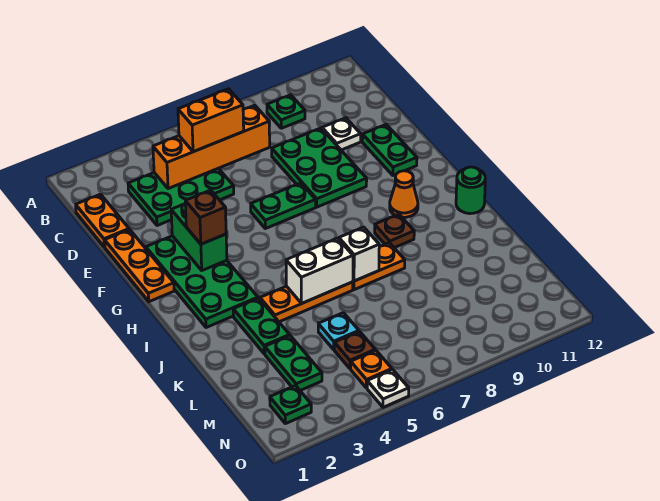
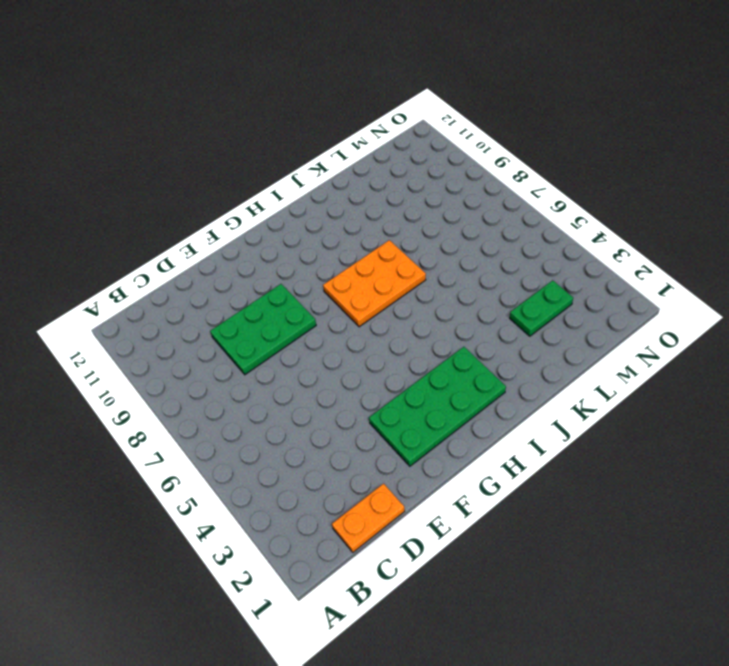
orange 2x3 plate [323,240,426,327] -> orange 1x2 plate [353,243,405,290]
none -> green 1x1 plate [267,95,305,128]
none -> green 2x3 plate [128,168,234,226]
none -> white 1x1 plate [322,118,361,150]

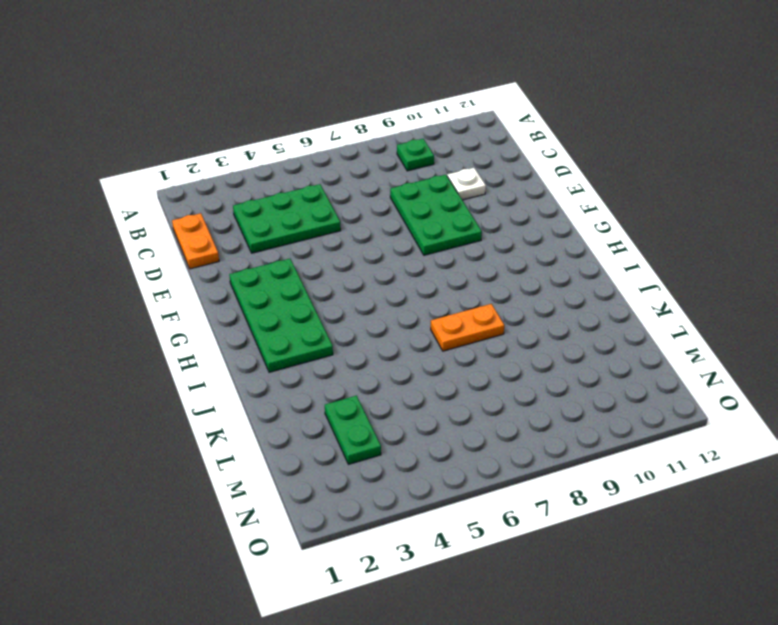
none -> orange 1x3 plate [105,230,174,302]
none -> green 1x2 plate [362,125,417,175]
none -> green 1x2 plate [251,183,316,229]

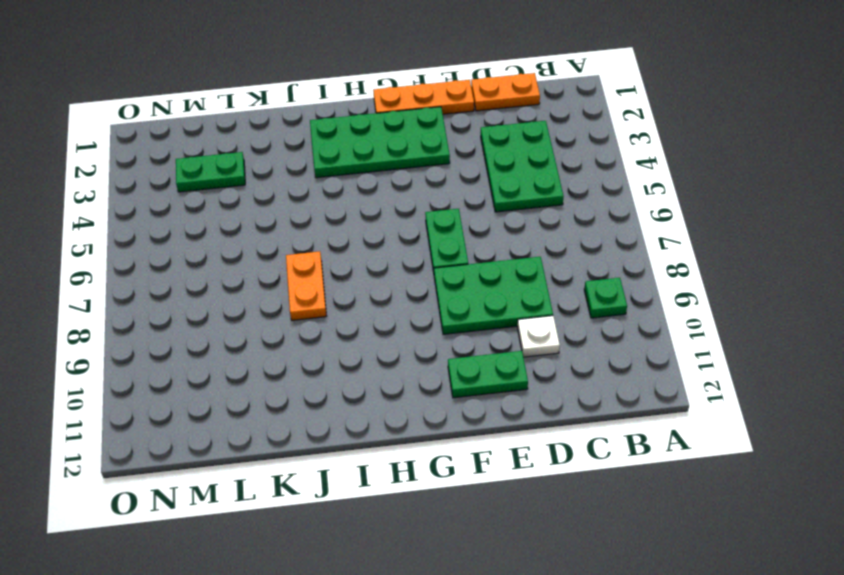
none -> orange 1x1 cone [390,171,418,217]
none -> brown 1x1 plate [375,214,414,248]
none -> green 1x1 round brick [456,167,485,214]

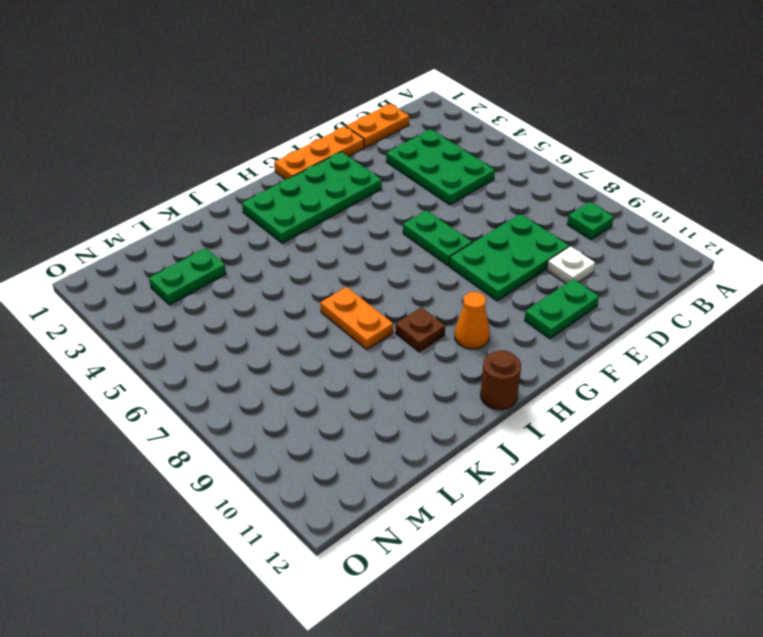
brown 1x1 round brick [481,350,521,410] -> green 1x1 round brick [456,167,485,214]
none -> green 1x2 plate [233,298,290,354]
none -> orange 1x3 plate [260,282,353,322]
none -> cyan 1x1 plate [318,313,359,349]

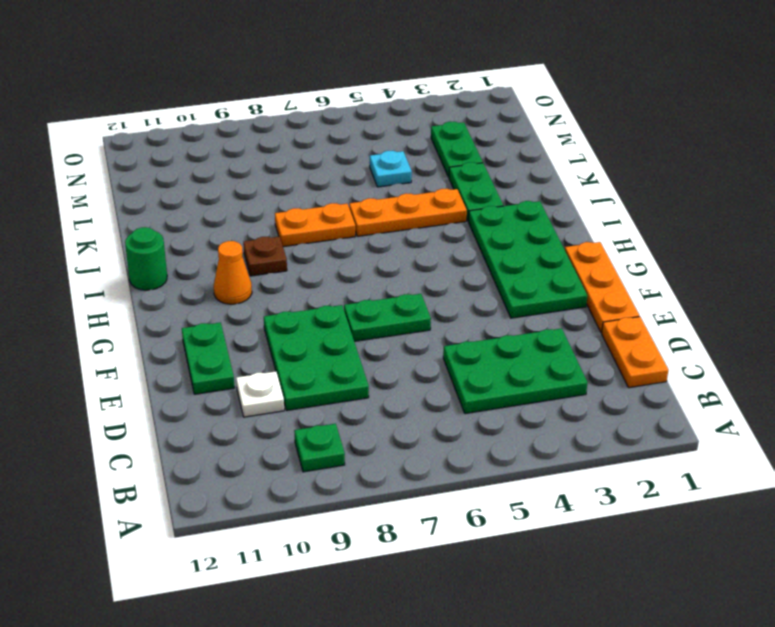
none -> brown 1x1 plate [334,331,375,369]
none -> green 1x1 plate [270,386,311,424]
none -> orange 1x1 plate [351,350,392,388]

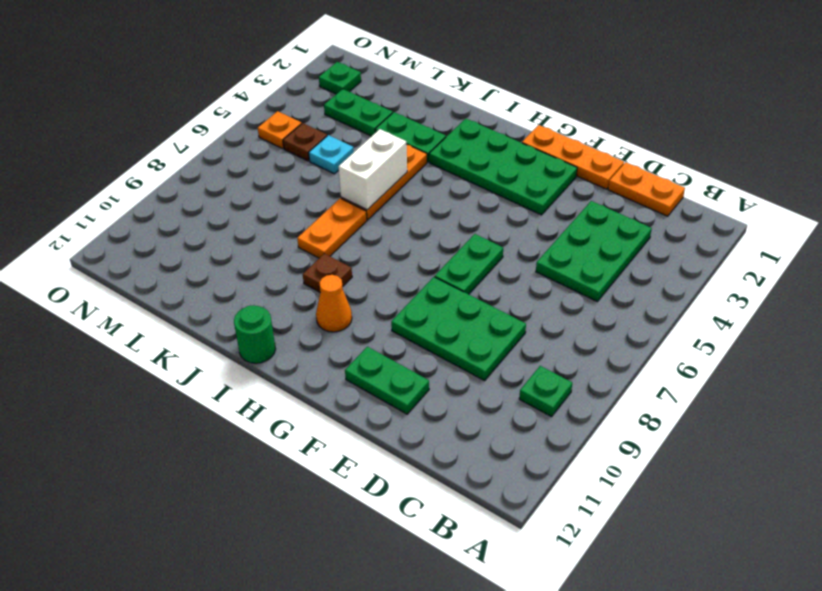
none -> white 1x1 plate [322,118,361,150]
none -> white 1x1 plate [367,370,409,407]
none -> orange 1x4 brick [153,105,270,189]

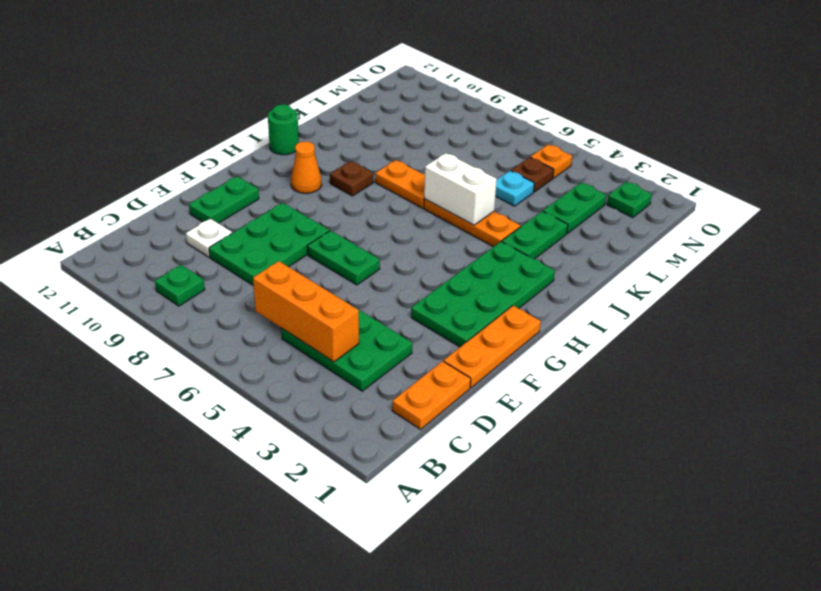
orange 1x3 brick [253,261,359,362] -> orange 1x4 brick [153,105,270,189]
none -> white 1x1 plate [367,370,409,407]
none -> green 1x2 brick [171,204,227,270]
none -> white 1x1 brick [339,227,379,281]

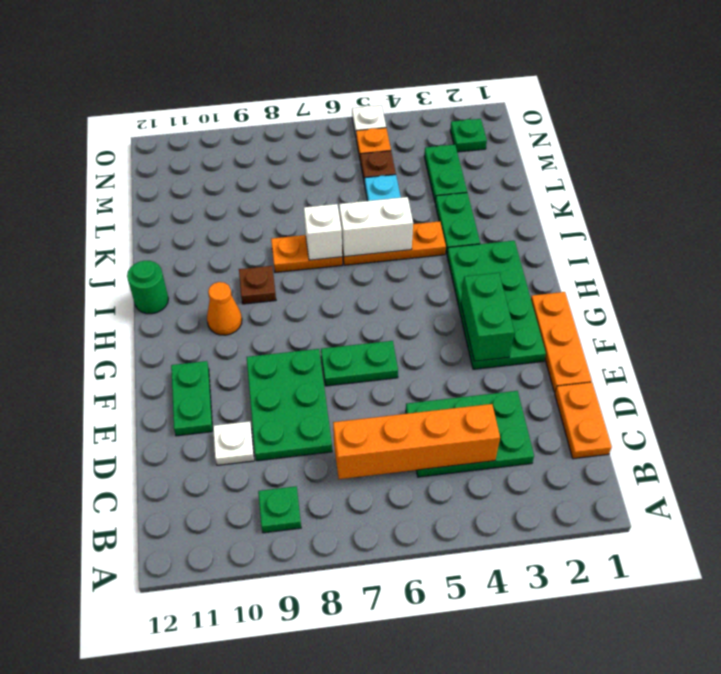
none -> orange 1x2 brick [178,89,244,152]
none -> brown 1x1 brick [185,190,226,244]

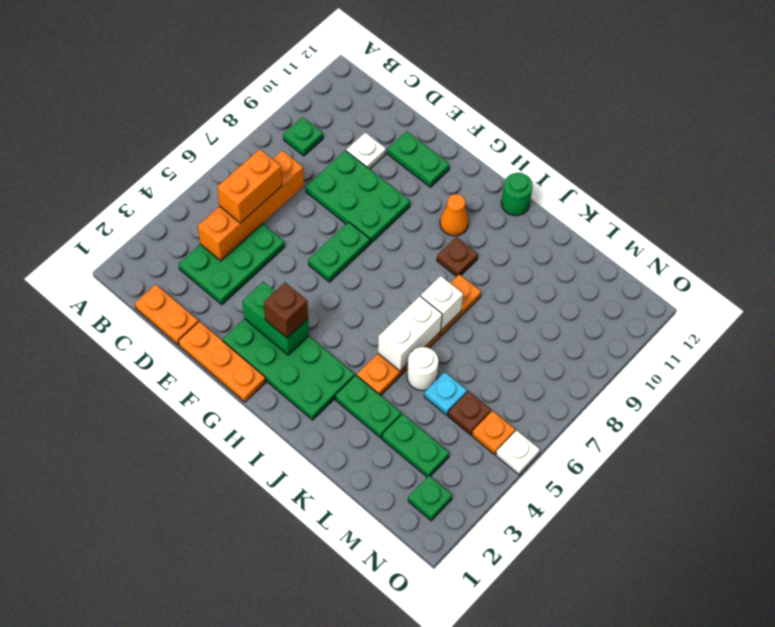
white 1x1 round brick [407,347,438,390] -> none

